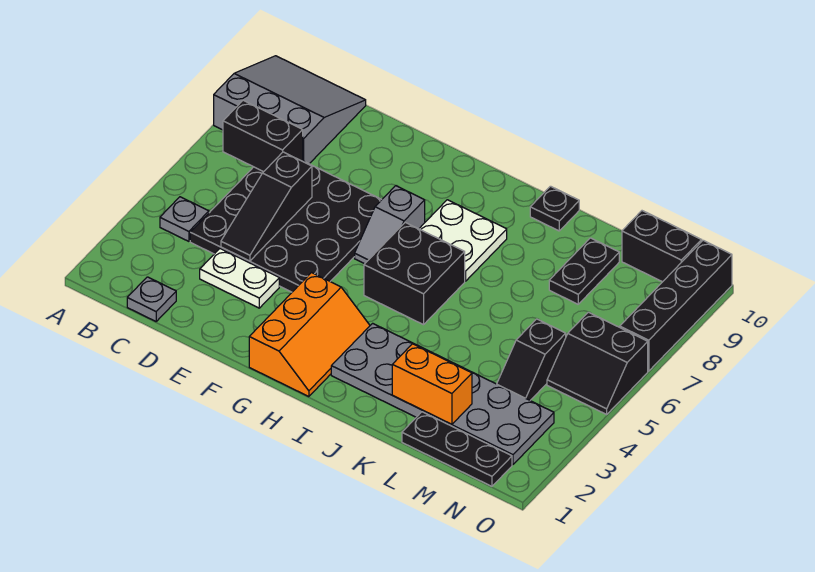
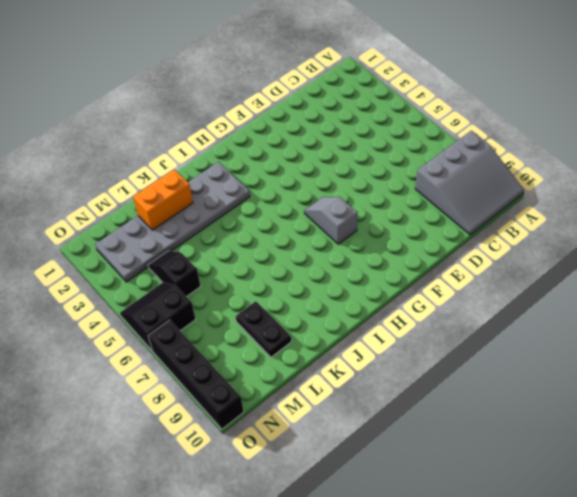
none -> grey 1x1 plate [160,197,209,241]
none -> grey 1x1 plate [127,277,176,321]
none -> black 4x4 plate [190,161,382,292]

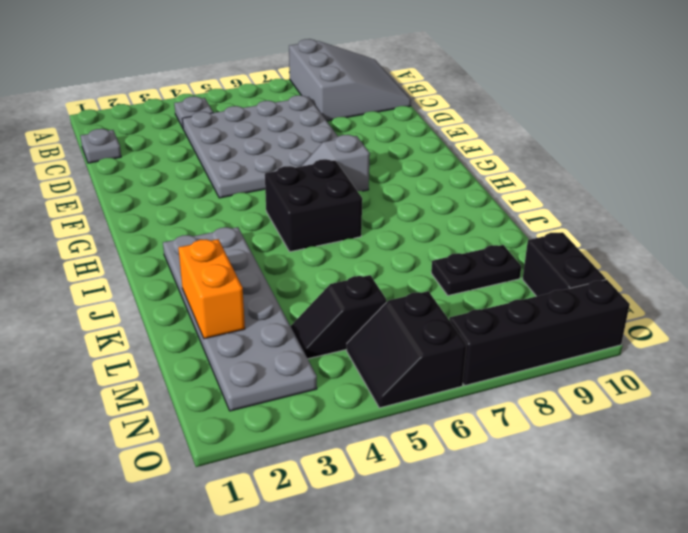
grey 4x4 plate [182,95,338,198] -> black 4x4 plate [190,161,382,292]
none -> white 1x2 plate [200,249,279,308]
none -> orange 2x3 slope [249,273,370,397]
none -> white 2x2 plate [419,200,507,281]

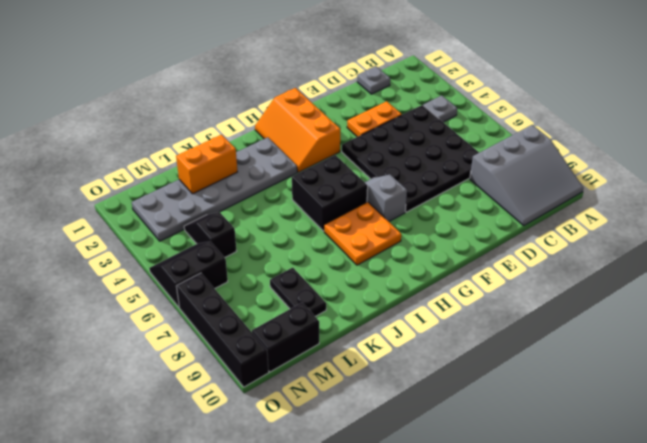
orange 1x2 plate [347,101,402,137] -> white 1x2 plate [200,249,279,308]
orange 2x2 plate [324,202,401,265] -> white 2x2 plate [419,200,507,281]
none -> black 1x1 plate [530,186,579,231]
none -> black 1x3 plate [402,412,512,486]
none -> black 1x2 brick [223,100,303,172]

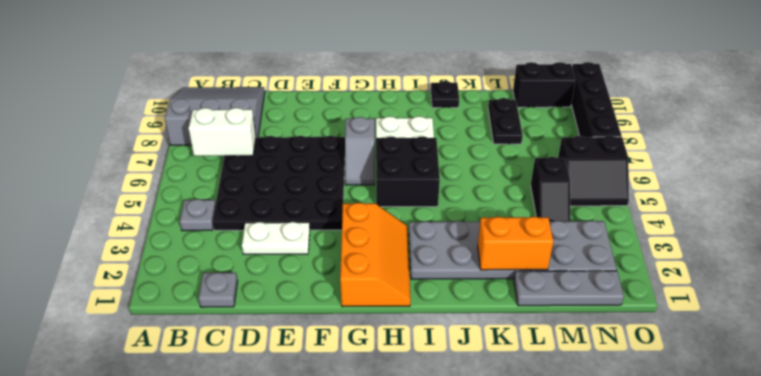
white 1x2 brick [189,108,256,156] -> black 1x2 brick [223,100,303,172]
grey 1x3 plate [514,271,624,306] -> black 1x3 plate [402,412,512,486]
none -> black 1x3 slope [221,152,312,261]

